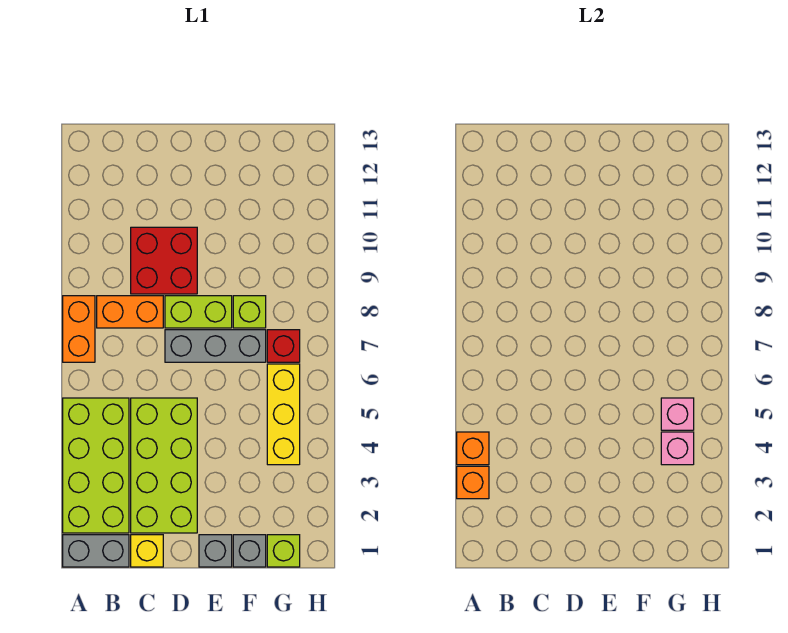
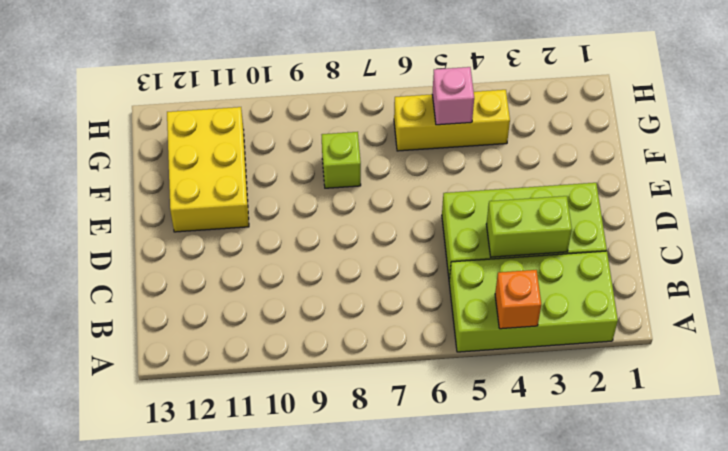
lime 1x2 brick [486,196,572,257] -> lime 1x2 brick turned to [165,296,232,328]
yellow 2x3 brick [167,107,249,232] -> none
none -> grey 1x2 brick [63,535,129,567]
none -> orange 1x2 brick [63,296,95,362]
none -> orange 1x2 brick [97,296,163,328]

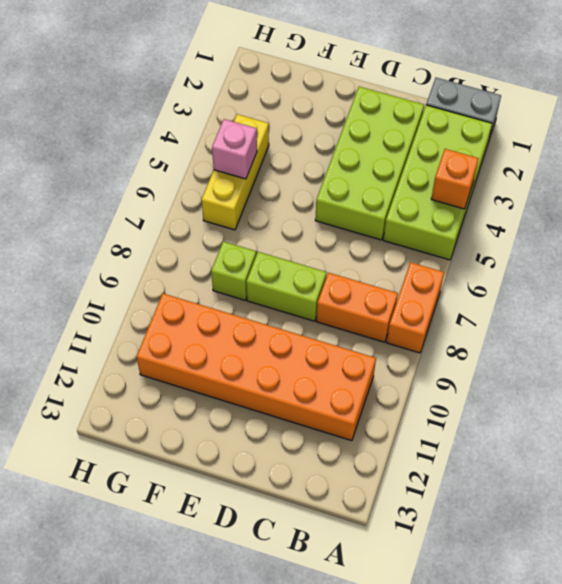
orange 2x6 brick [136,294,376,441] -> red 2x2 brick [131,227,197,294]
none -> yellow 1x1 brick [131,535,163,567]
none -> grey 1x3 brick [165,330,266,362]
none -> grey 1x1 brick [199,535,232,567]

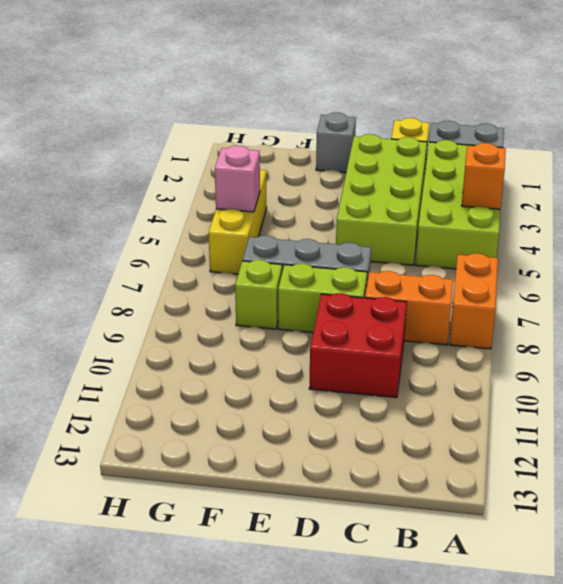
none -> grey 1x1 brick [233,535,266,567]
none -> lime 1x1 brick [267,535,300,567]
none -> red 1x1 brick [267,330,300,362]

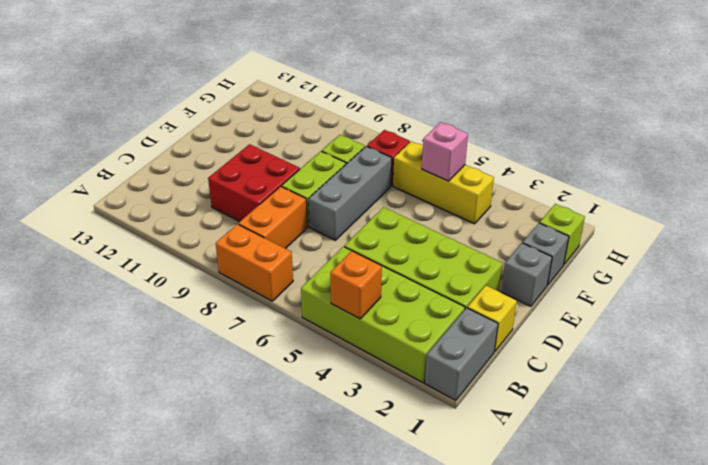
none -> orange 1x1 brick [457,466,489,499]
none -> pink 1x1 brick [661,432,694,465]

